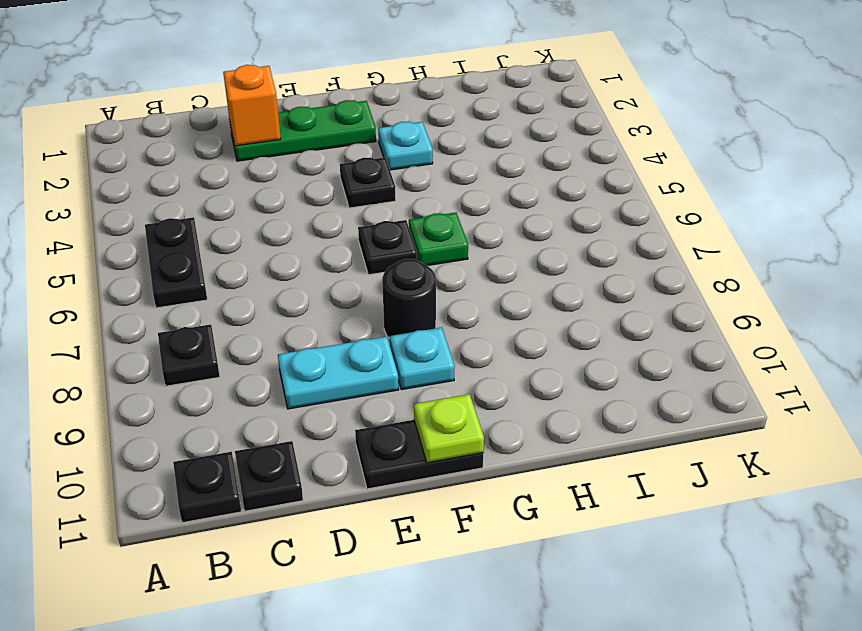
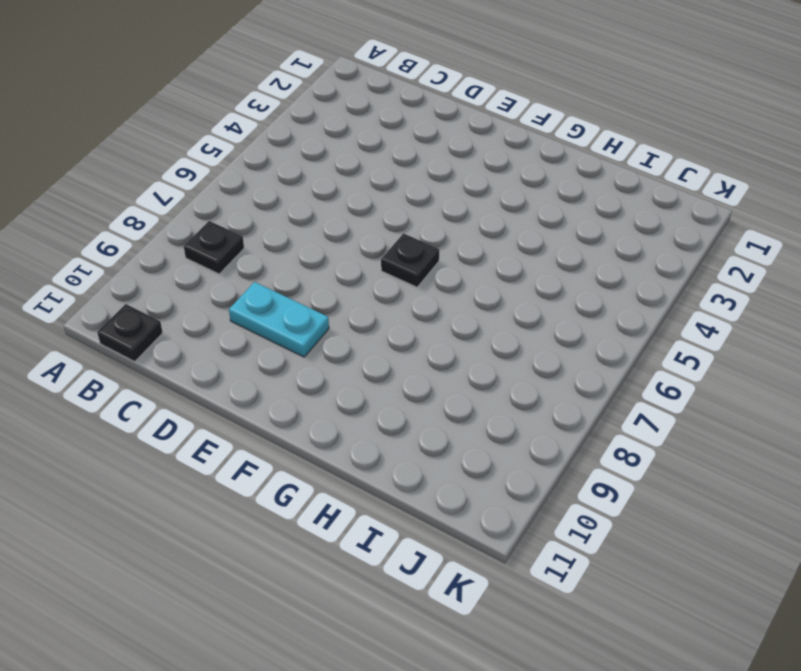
none -> black 1x2 plate [145,217,207,308]
none -> black 1x1 plate [235,441,303,511]
none -> green 1x3 plate [230,100,376,161]

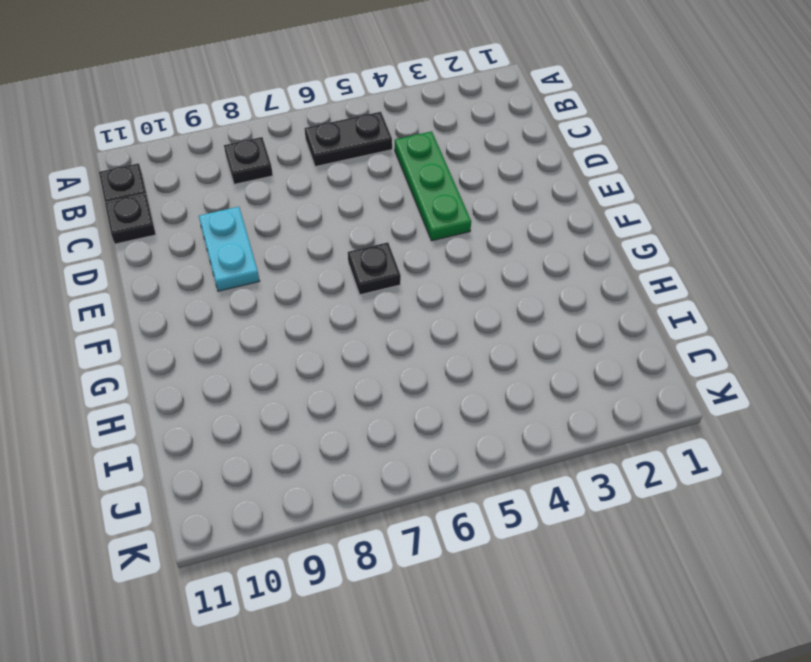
green 1x3 plate [395,131,471,241] -> green 1x3 plate moved to [230,100,376,161]
none -> black 1x2 plate [355,420,483,489]
none -> black 1x1 plate [340,157,396,208]
none -> black 1x1 round brick [382,259,436,338]

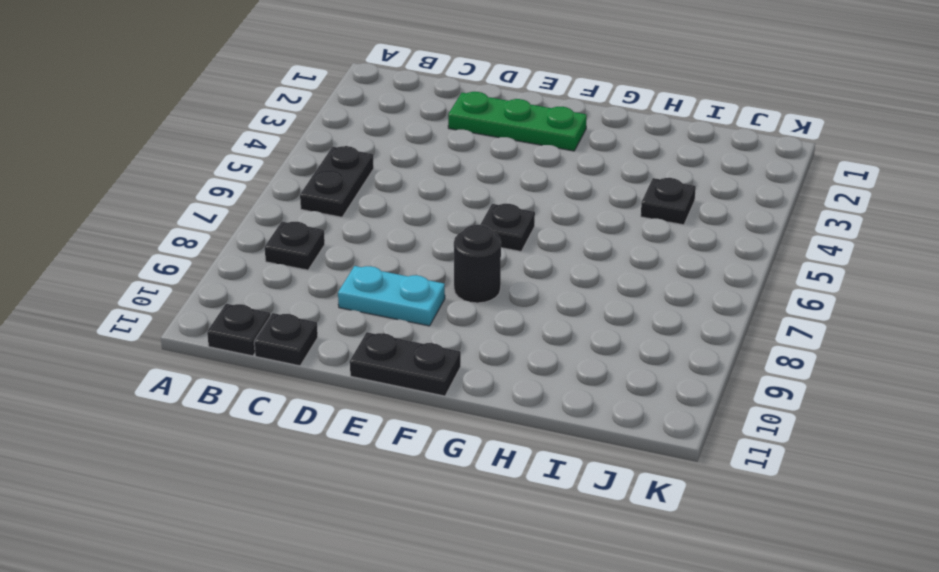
black 1x1 plate [641,178,696,225] -> black 1x1 plate moved to [340,157,396,208]
none -> cyan 1x1 plate [390,327,455,390]
none -> cyan 1x1 plate [378,122,433,170]
none -> green 1x1 plate [409,213,468,266]

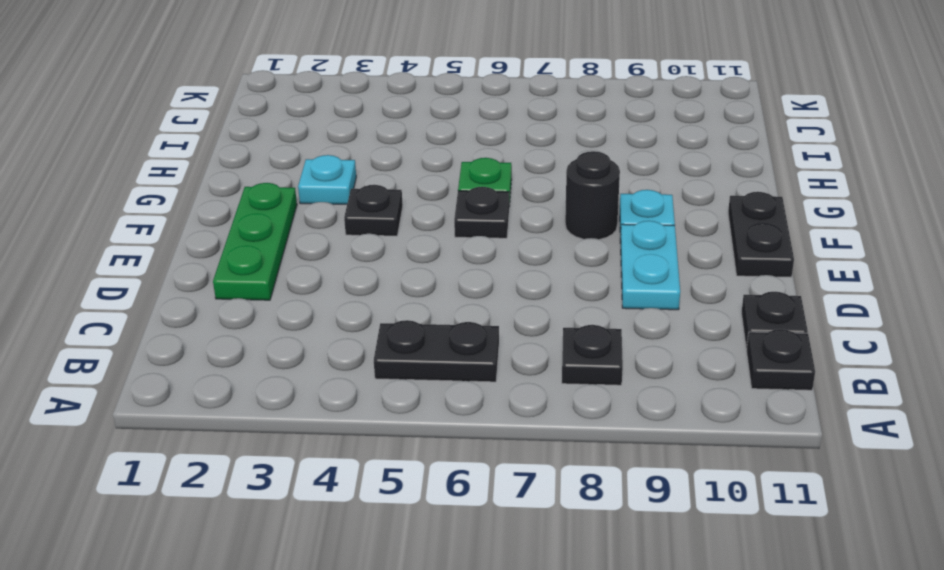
none -> orange 1x1 brick [223,65,281,146]
none -> lime 1x1 plate [414,394,484,463]

